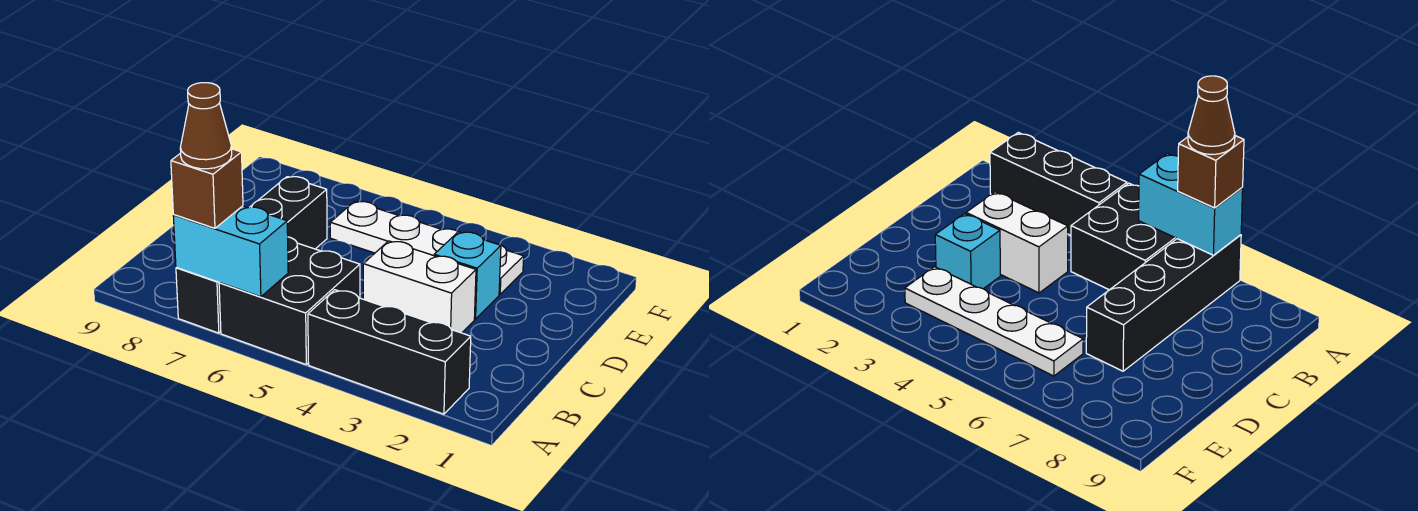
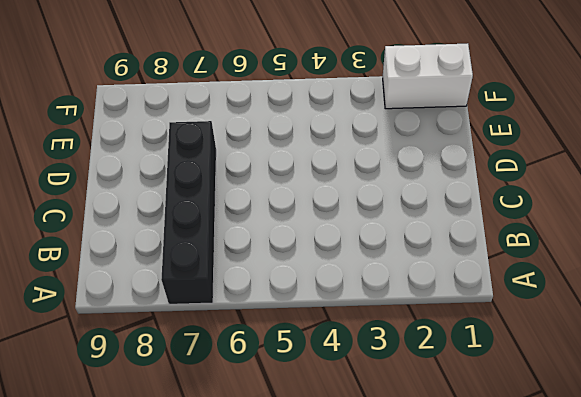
white 1x2 brick [383,43,473,109] -> white 1x2 brick moved to [363,241,476,333]
none -> black 1x3 brick [308,290,471,414]
none -> black 2x2 brick [219,237,360,364]

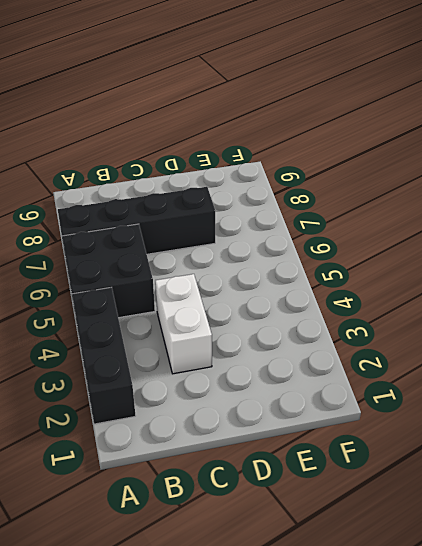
none -> cyan 1x1 brick [434,232,501,319]
none -> white 1x4 plate [330,201,524,294]

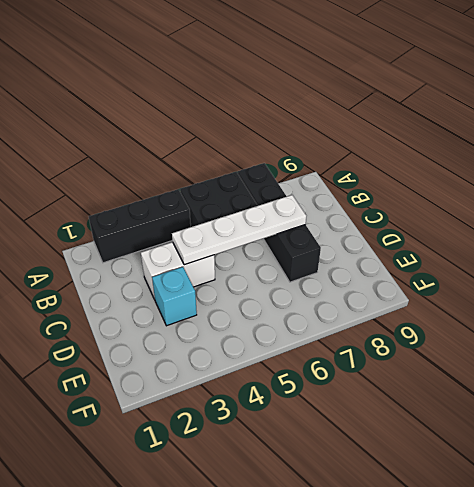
white 1x4 plate [172,195,306,265] -> white 1x4 plate moved to [330,201,524,294]
none -> cyan 1x2 brick [173,206,288,297]
none -> brown 1x1 brick [171,149,243,228]

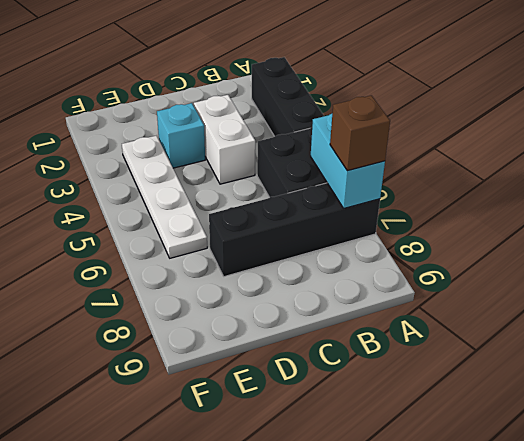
none -> brown 1x1 cone [180,83,232,169]

